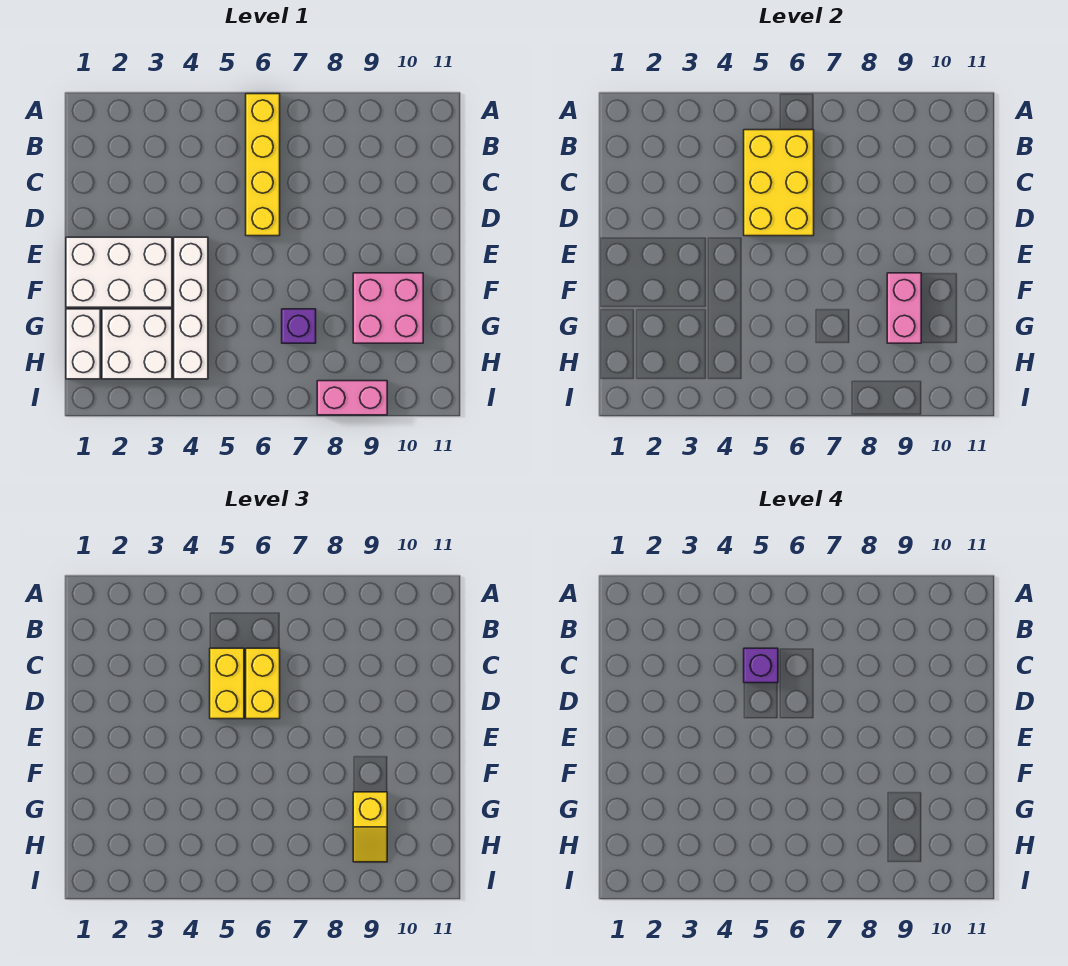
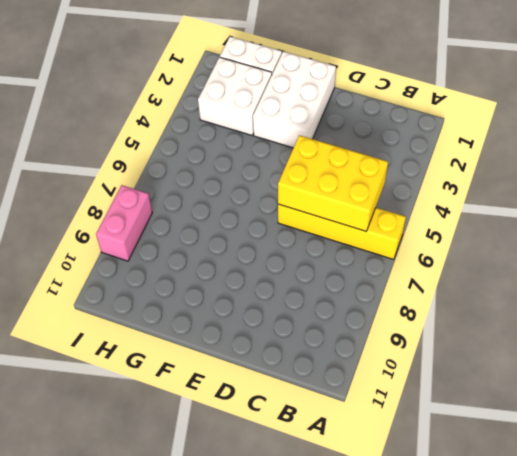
none -> white 1x4 brick [174,237,208,379]
none -> pink 2x2 brick [353,273,423,343]
none -> purple 1x1 brick [282,309,316,343]

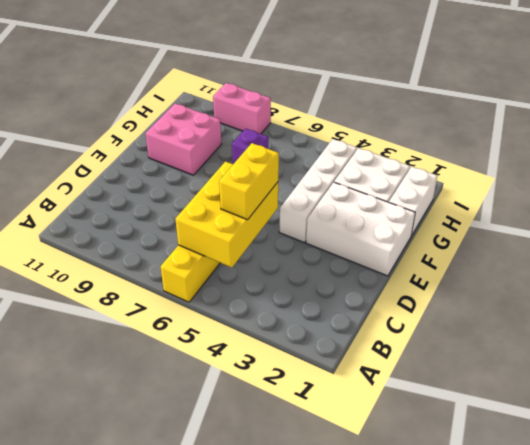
none -> pink 1x2 brick [887,273,921,343]
none -> yellow 1x2 brick [246,648,280,719]
none -> yellow 1x2 slope [353,792,387,862]

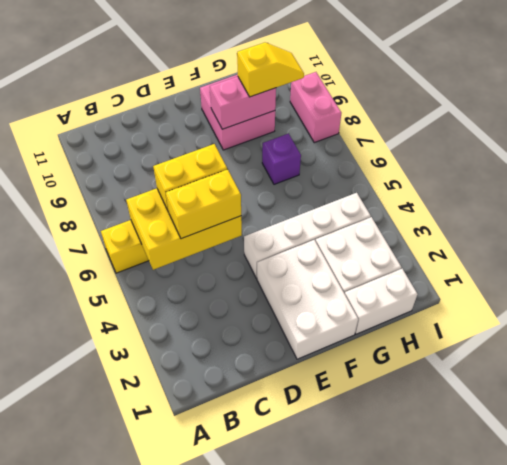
none -> purple 1x1 brick [744,648,778,683]

